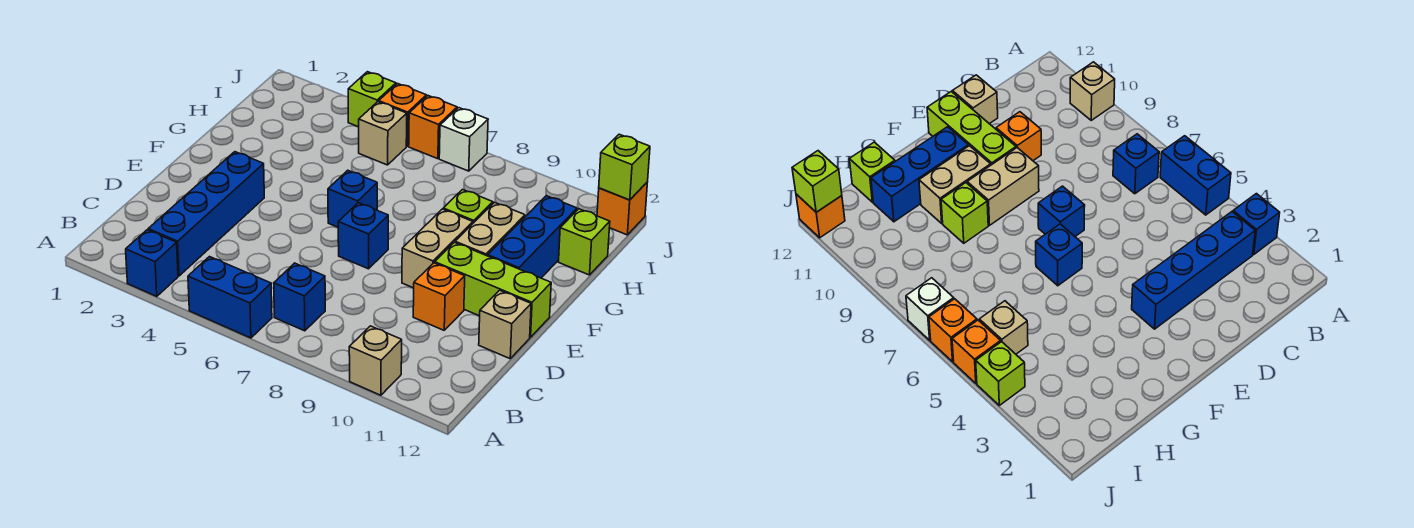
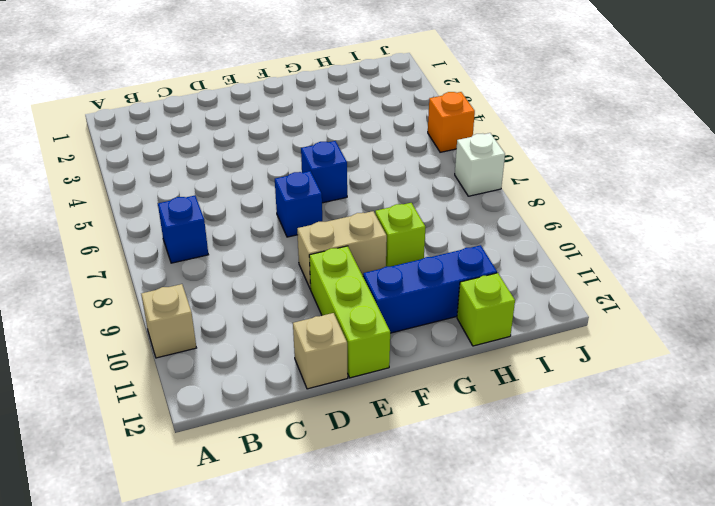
none -> blue 1x1 brick [126,230,178,296]
none -> blue 1x2 brick [188,257,272,338]
none -> blue 1x4 brick [148,152,264,276]

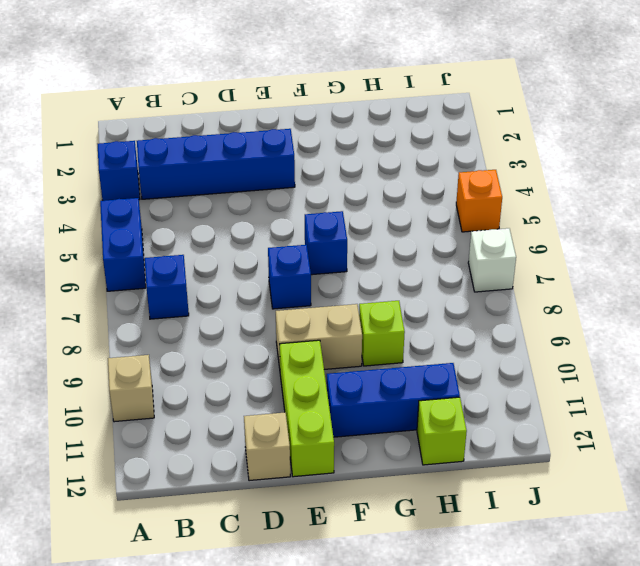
none -> orange 1x1 brick [413,263,465,330]
none -> tan 1x2 brick [455,202,525,256]
none -> tan 1x1 brick [359,102,407,165]

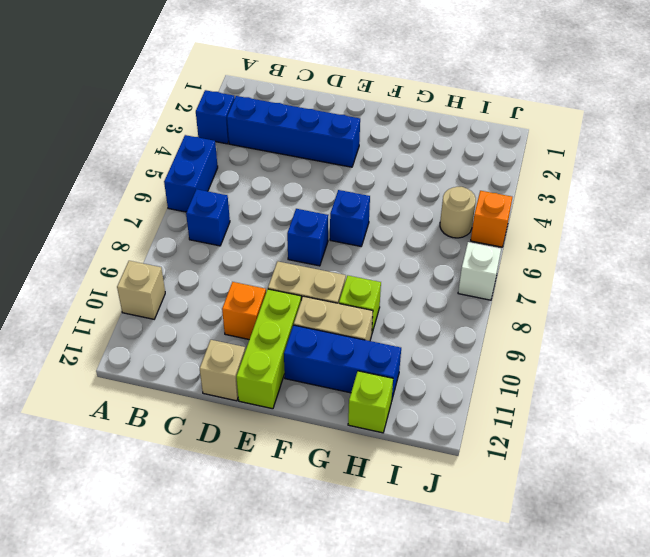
tan 1x1 round brick [440,187,476,238] -> tan 1x1 brick [359,102,407,165]
none -> lime 1x1 brick [348,72,396,127]
none -> orange 1x1 brick [409,96,457,159]
none -> orange 1x1 brick [597,182,648,235]

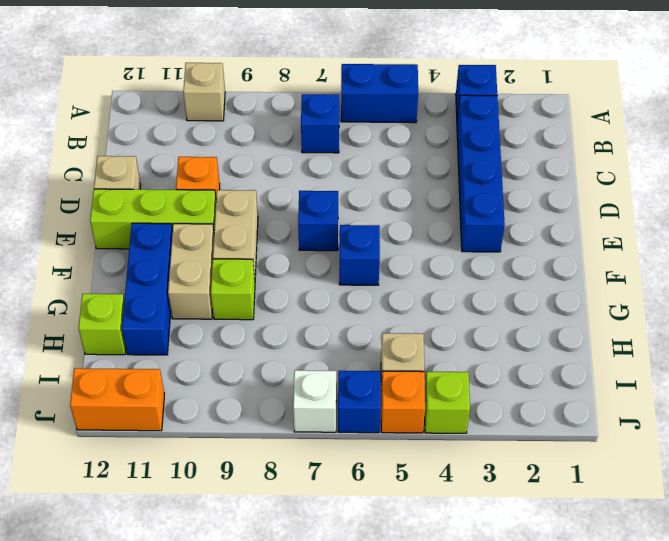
blue 1x1 brick [338,371,381,433] -> orange 1x1 brick [409,96,457,159]
orange 1x2 brick [70,368,165,431] -> orange 1x1 brick [597,182,648,235]
none -> lime 1x1 brick [599,134,650,200]

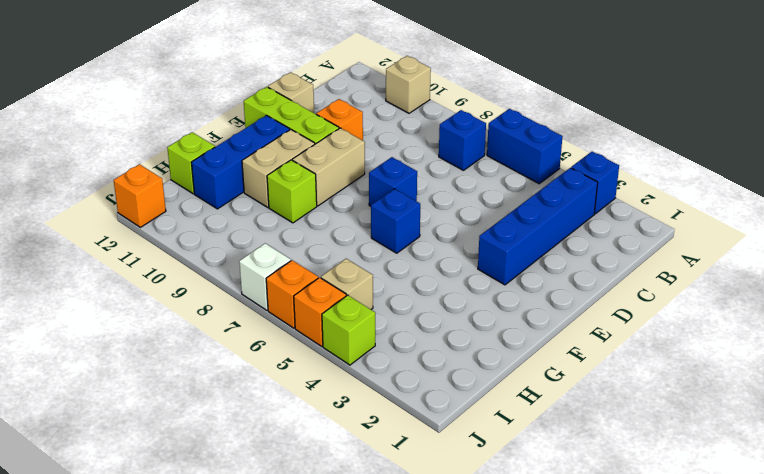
none -> lime 1x1 brick [599,134,650,200]

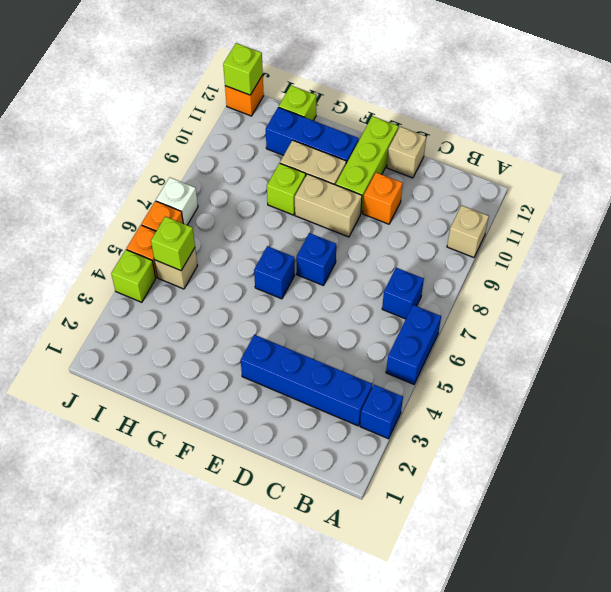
lime 1x1 brick [151,217,195,271] -> none

